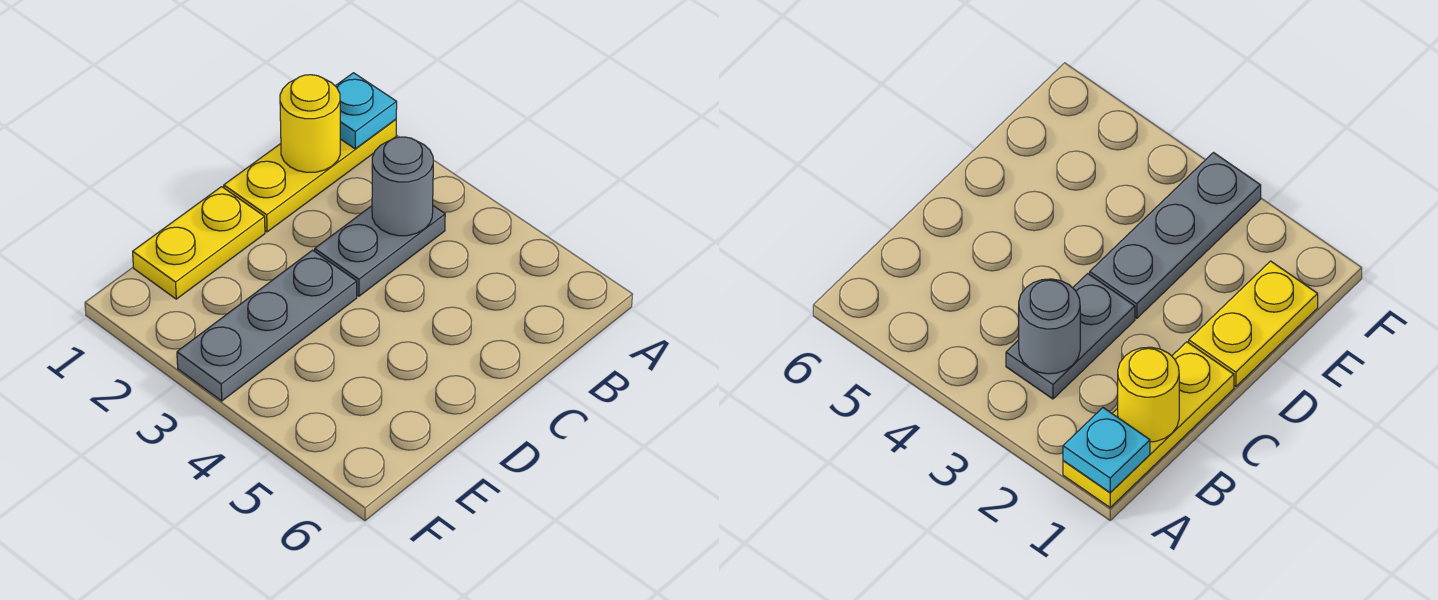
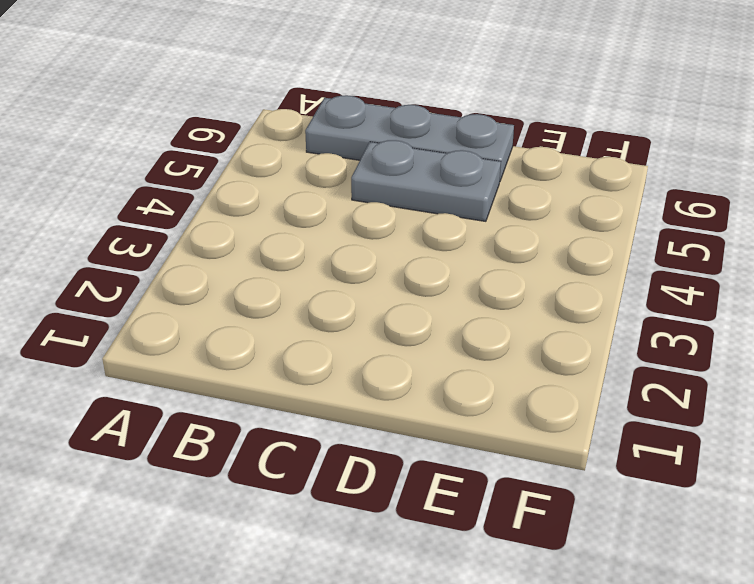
grey 1x3 plate [305,95,514,181] -> grey 1x3 plate moved to [177,250,357,401]
grey 1x2 plate [351,140,501,221] -> grey 1x2 plate moved to [315,206,445,296]
none -> yellow 1x3 plate [224,119,396,232]
none -> yellow 1x2 plate [133,187,265,299]

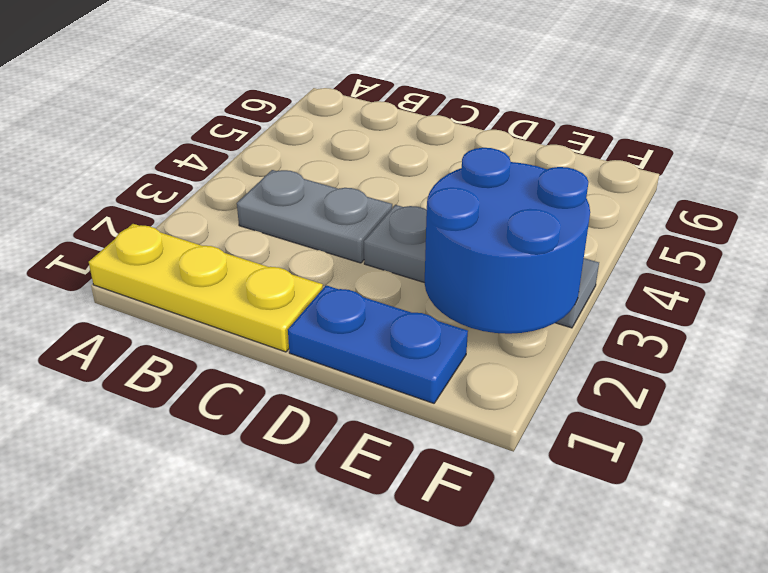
blue 1x2 plate [288,285,468,403] -> yellow 1x2 plate [133,187,265,299]
blue 2x2 round brick [425,148,590,334] -> none
none -> cyan 1x1 plate [336,73,397,149]
none -> yellow 1x1 round brick [280,75,340,172]

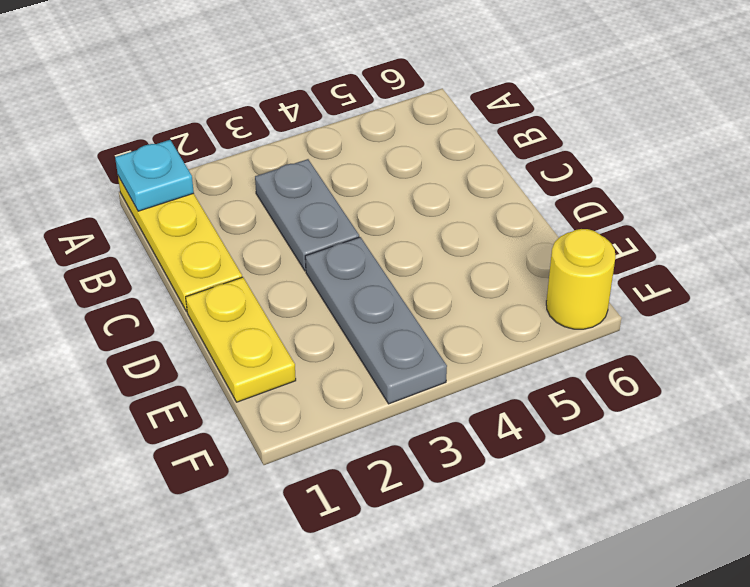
yellow 1x1 round brick [546,229,616,329] -> yellow 1x1 round brick moved to [280,75,340,172]
none -> grey 1x1 round brick [372,137,433,236]

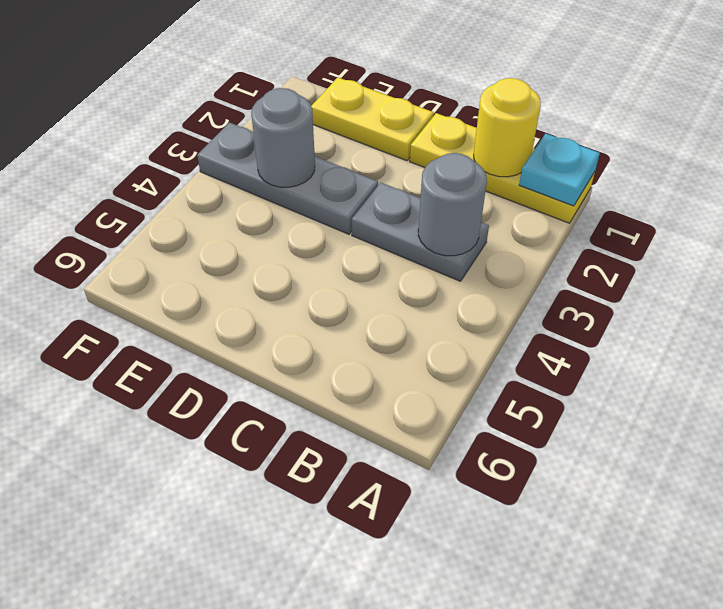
grey 1x1 round brick [251,88,315,187] -> none

